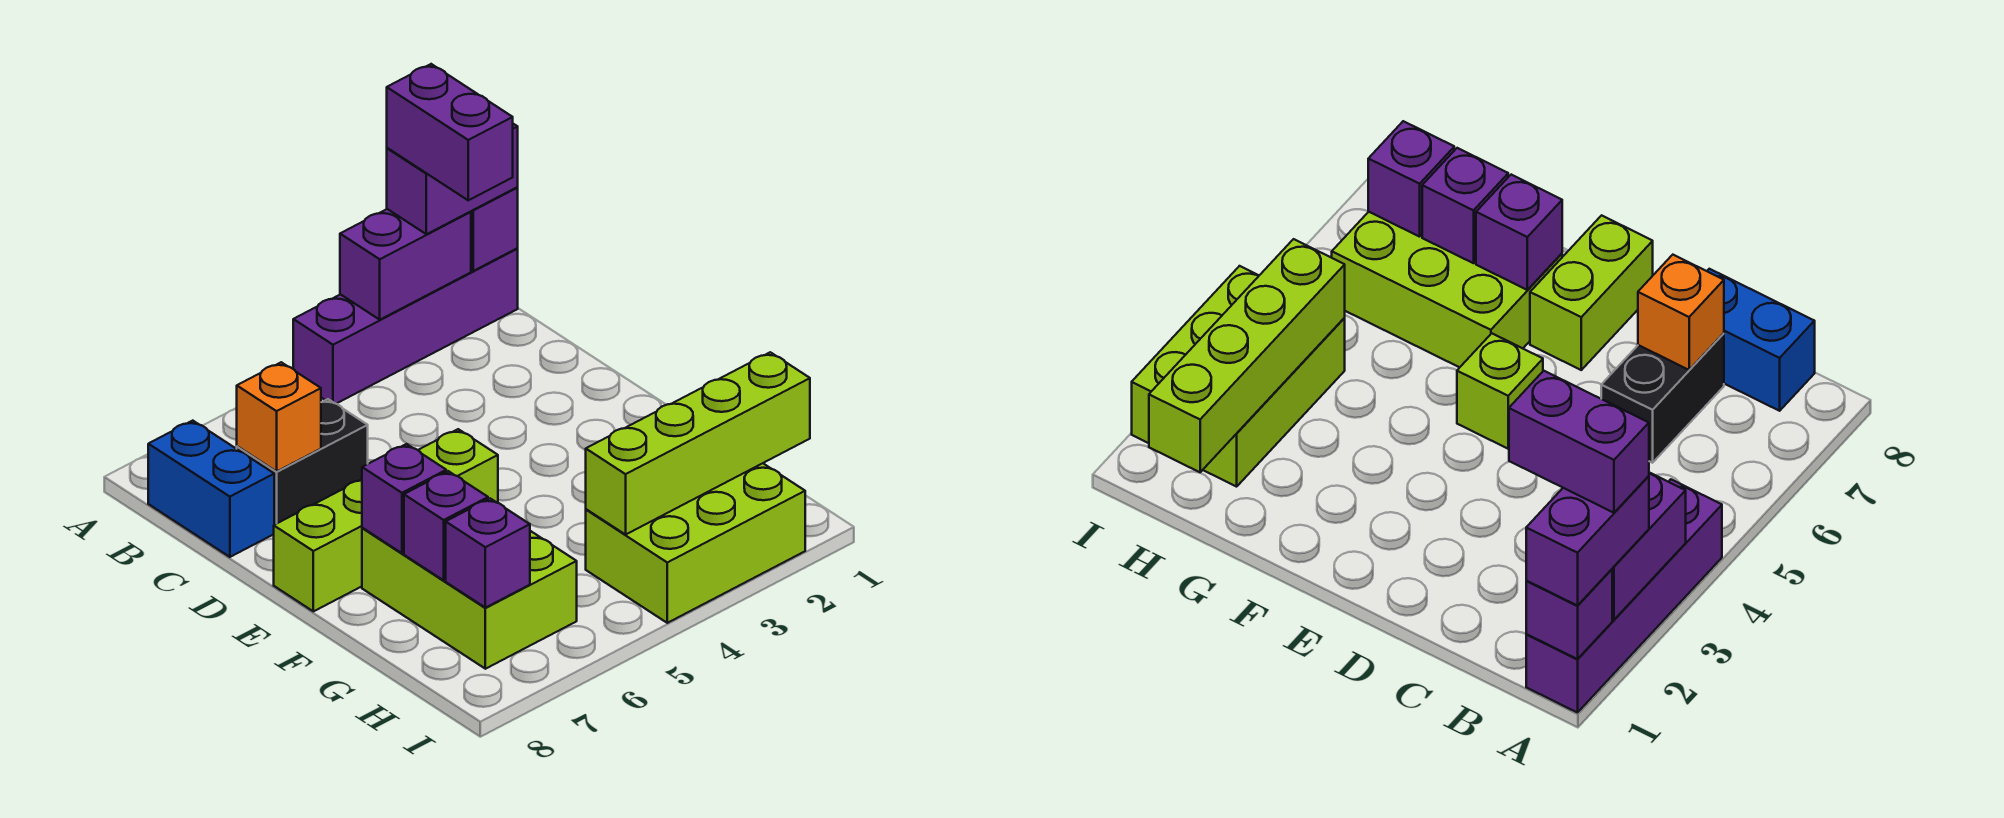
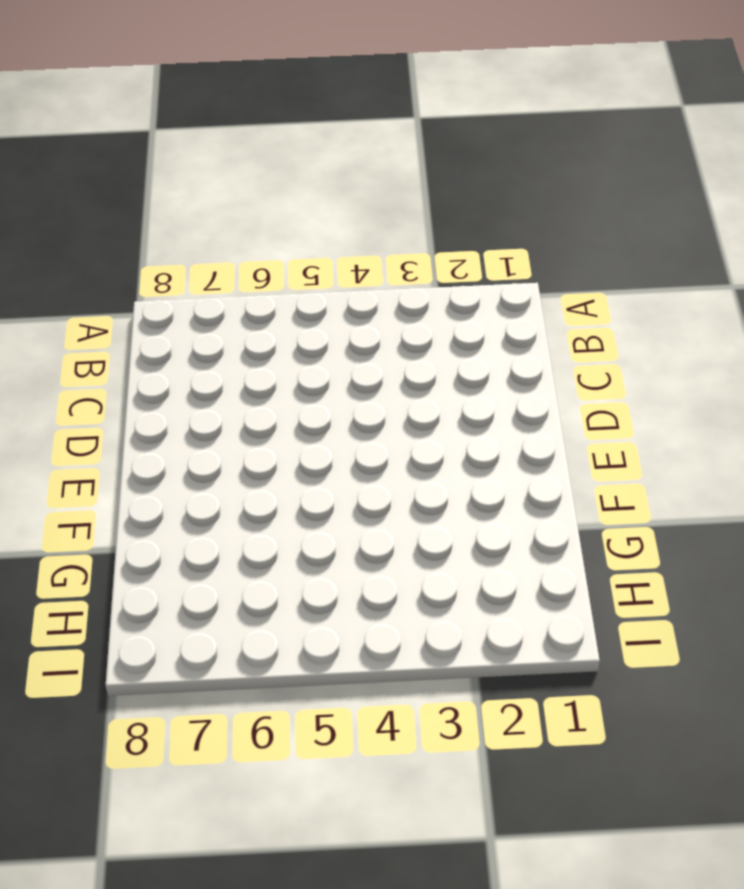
none -> purple 1x4 brick [293,249,518,404]
none -> blue 1x2 brick [148,421,274,557]
none -> black 1x2 brick [237,399,368,525]

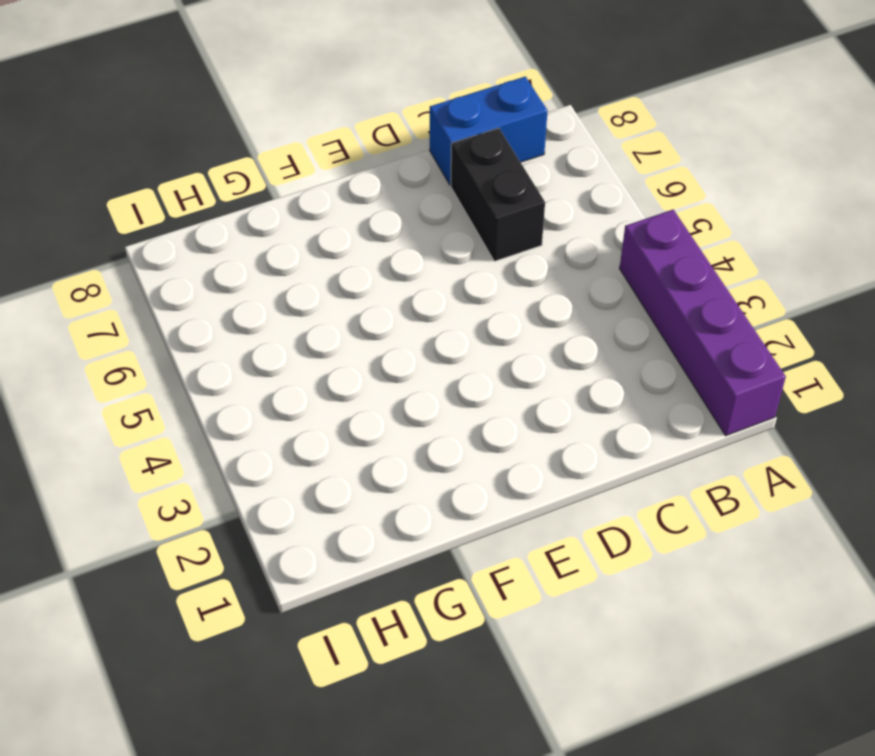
none -> lime 1x1 brick [418,429,498,503]
none -> lime 1x2 brick [274,479,362,611]
none -> lime 2x3 brick [362,528,577,669]

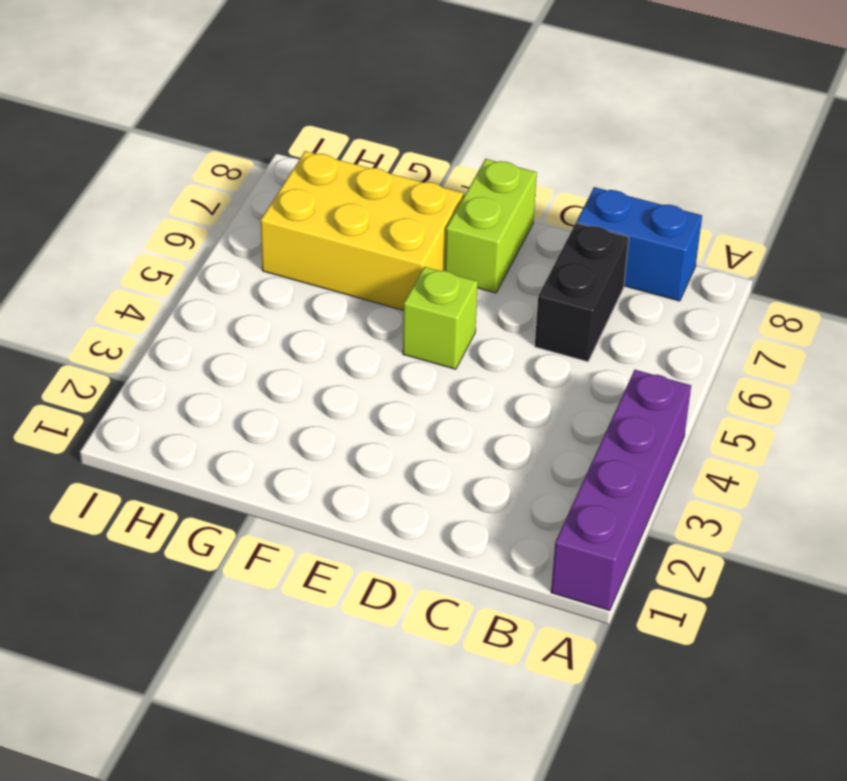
yellow 2x3 brick [261,151,463,310] -> lime 2x3 brick [362,528,577,669]
none -> lime 2x3 brick [586,463,805,623]
none -> purple 1x1 brick [471,188,518,271]
none -> purple 1x2 brick [340,209,471,320]

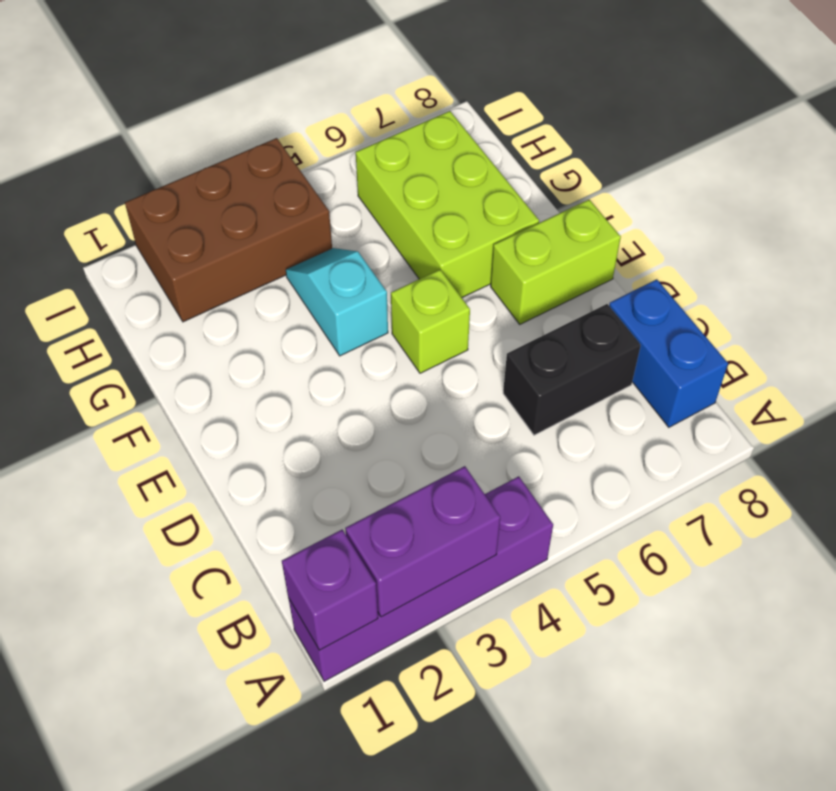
cyan 1x2 slope [286,248,388,356] -> none
brown 2x3 brick [125,138,332,322] -> lime 2x3 brick [586,463,805,623]
none -> orange 1x1 brick [237,362,321,472]
none -> purple 1x1 brick [362,444,446,553]
none -> purple 1x1 brick [404,471,488,580]

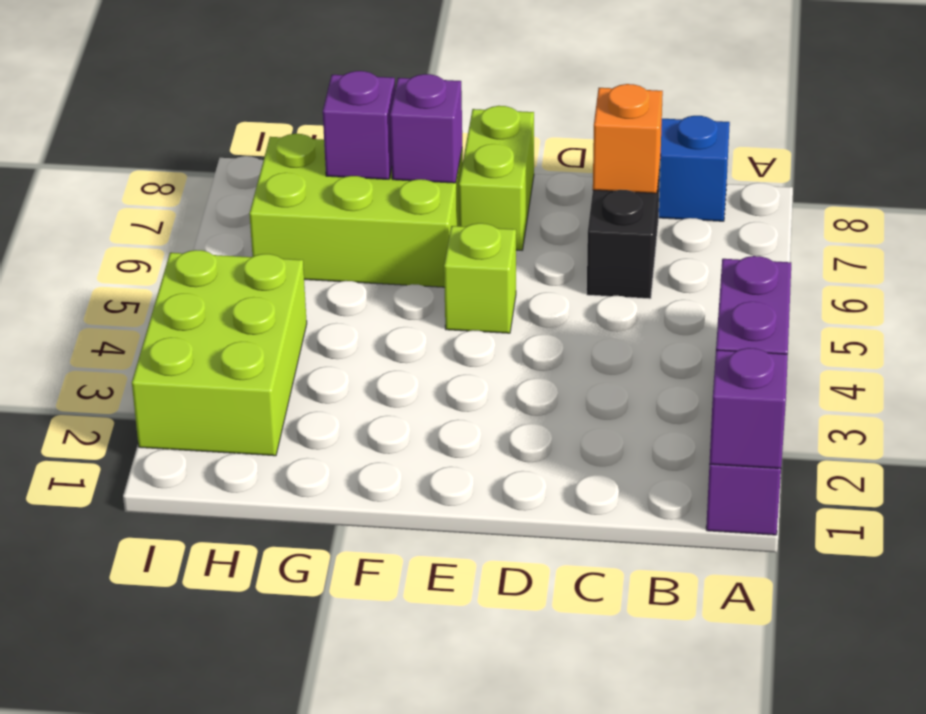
none -> lime 1x4 brick [586,352,810,535]
none -> purple 1x1 brick [446,499,530,608]
none -> purple 1x2 brick [387,124,518,234]

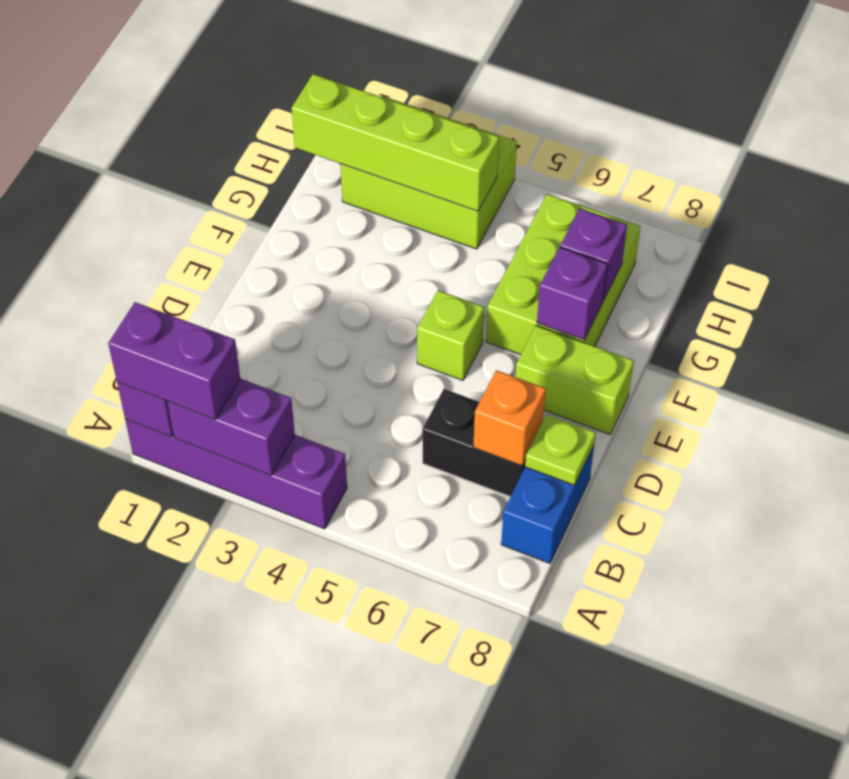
lime 1x1 plate [525,414,596,485] -> none
none -> purple 1x1 brick [446,499,530,608]
none -> purple 1x2 brick [387,64,513,200]

